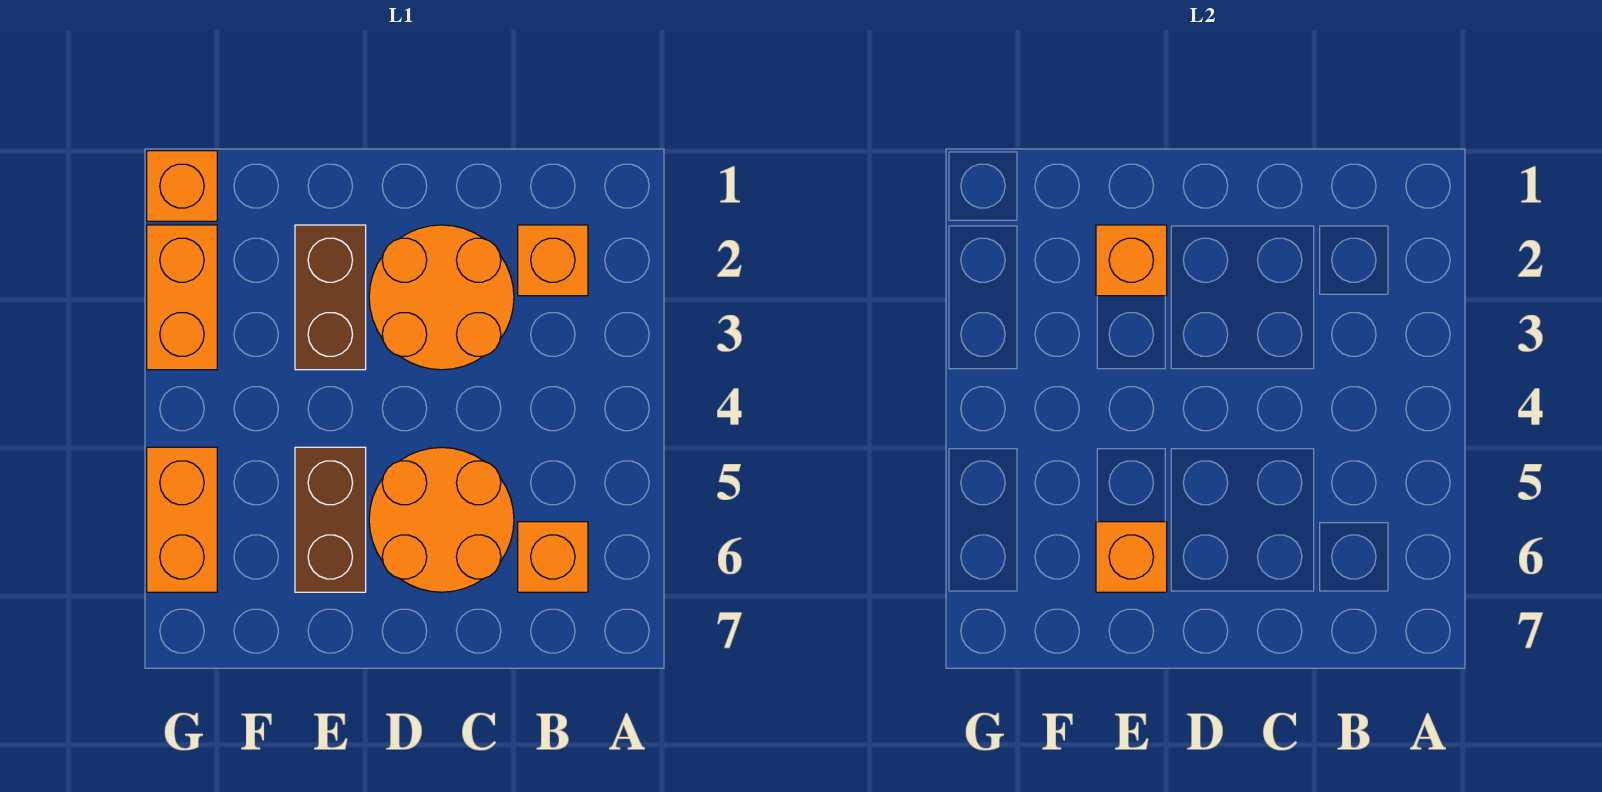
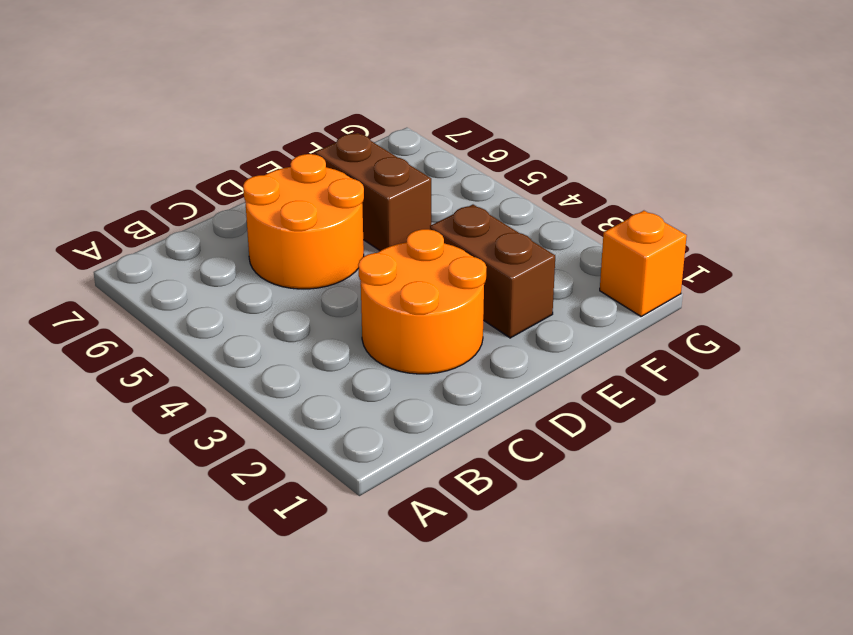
none -> orange 1x1 brick [518,225,588,296]
none -> orange 1x1 brick [518,522,588,592]

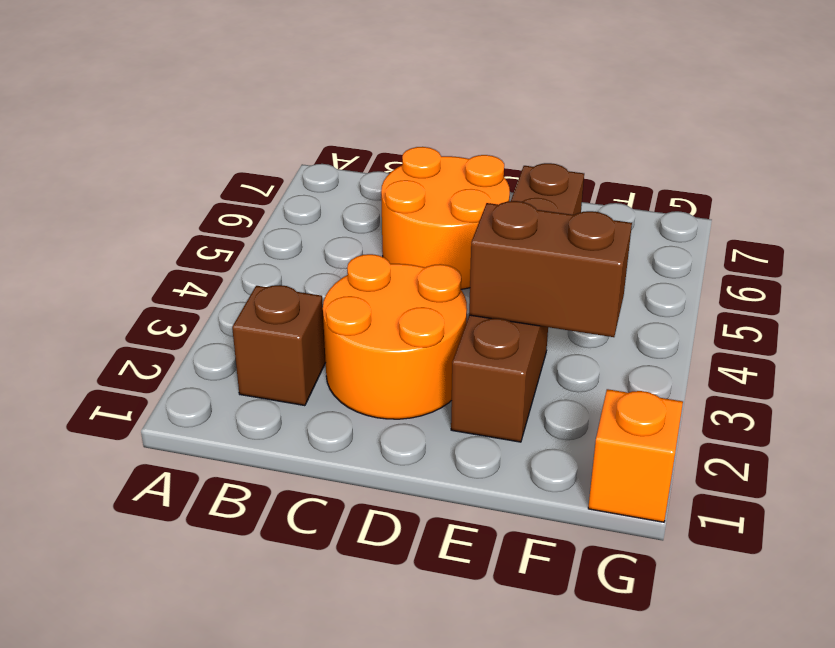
brown 1x1 brick [232,285,326,406] -> orange 1x1 brick [518,225,588,296]
brown 1x2 brick [469,201,632,337] -> none
none -> orange 1x1 brick [518,522,588,592]
none -> orange 1x2 brick [147,225,217,370]

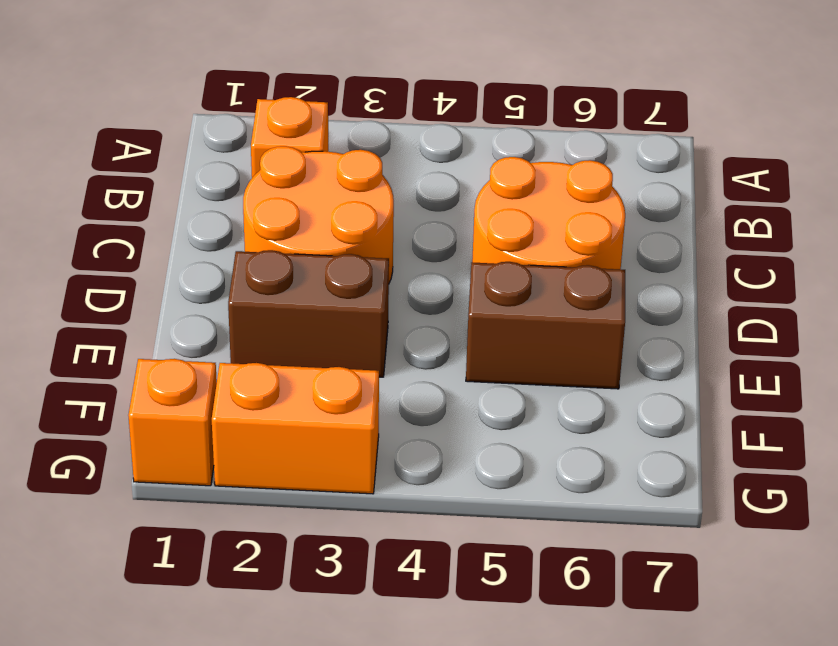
none -> orange 1x1 brick [518,522,588,592]
none -> orange 1x2 brick [147,447,217,592]

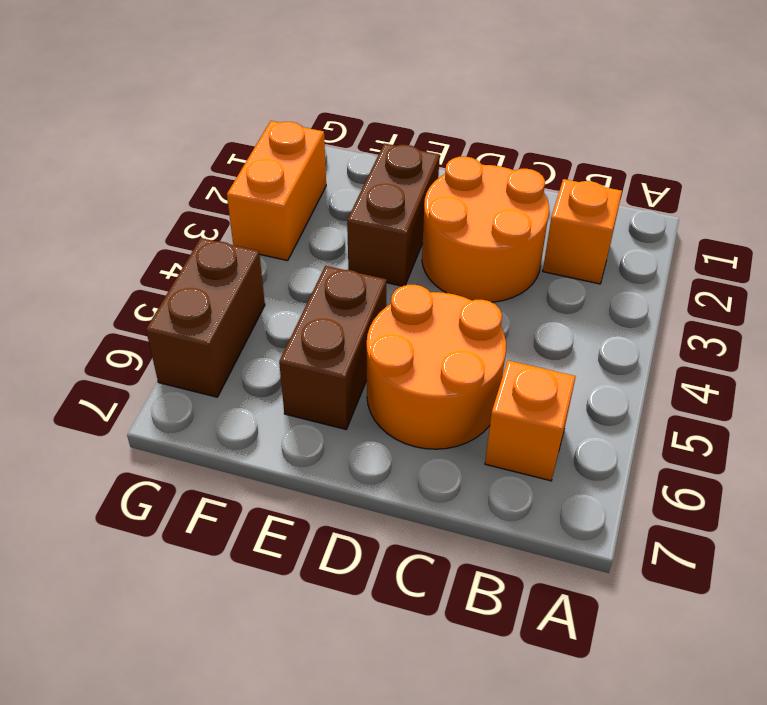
brown 1x2 brick [146,238,265,397] -> orange 1x2 brick [147,447,217,592]
none -> orange 1x1 brick [147,151,217,221]
none -> orange 1x1 brick [1096,225,1167,296]

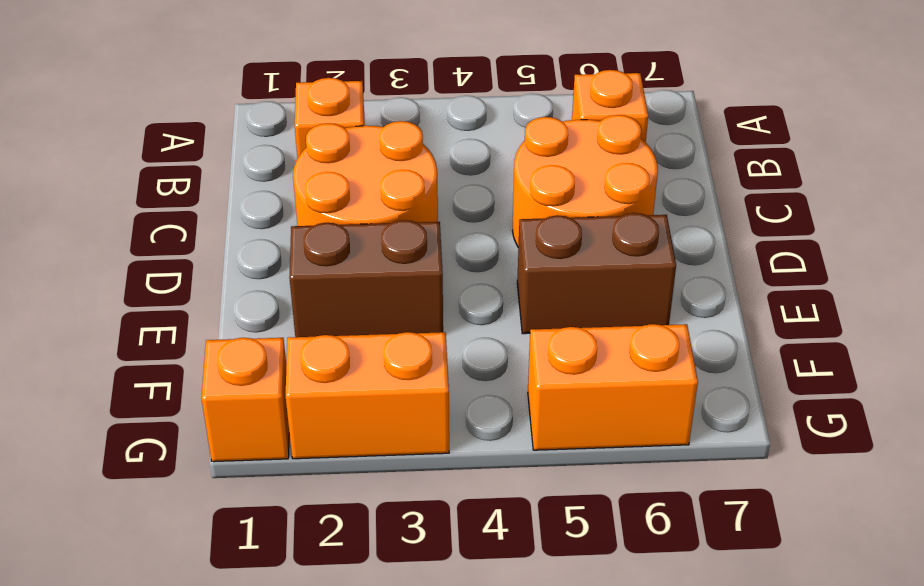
none -> orange 1x1 brick [1096,225,1167,296]
none -> orange 1x1 brick [1096,522,1167,592]

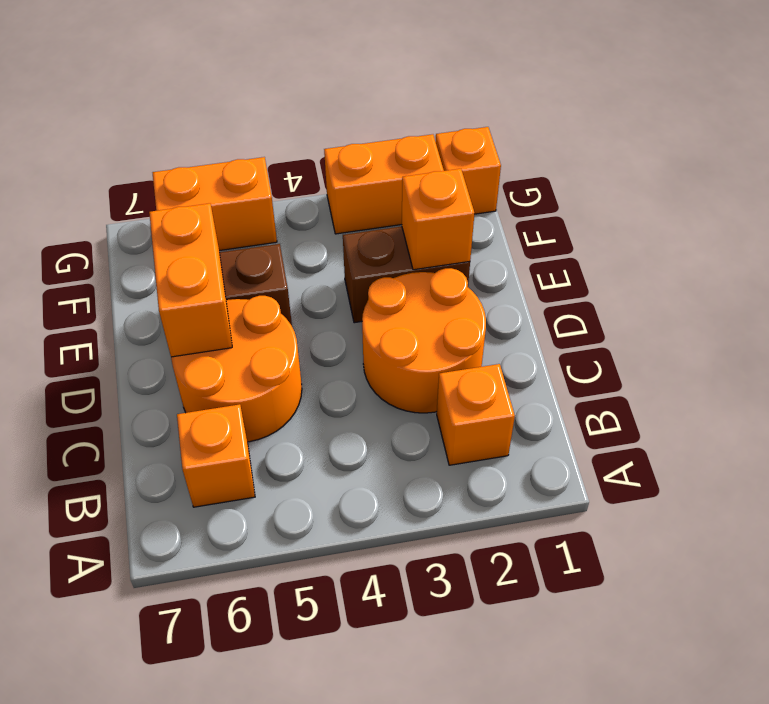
orange 1x2 brick [149,203,232,357] -> orange 1x1 brick [1096,522,1167,592]

